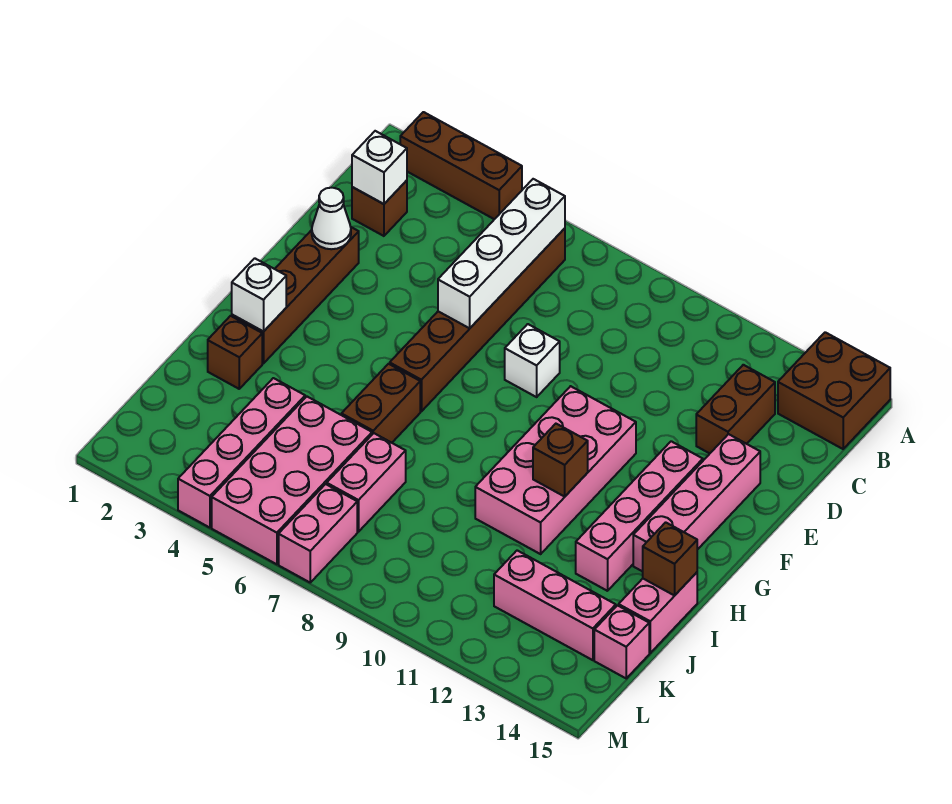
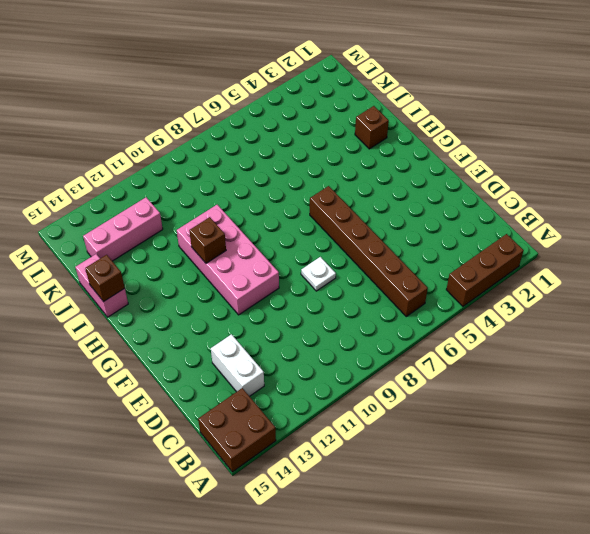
white 1x2 brick [211,334,264,396] -> brown 1x2 brick [696,365,775,453]
white 1x1 plate [301,257,336,291] -> white 1x1 brick [505,324,560,397]
none -> brown 1x1 brick [352,180,407,236]
none -> brown 1x4 brick [232,227,359,364]
none -> pink 1x4 brick [633,434,760,572]

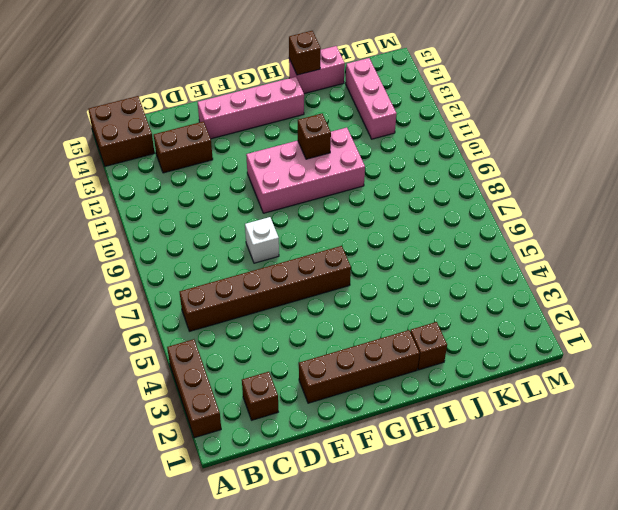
none -> pink 1x4 brick [576,441,703,591]
none -> brown 1x2 brick [341,364,420,443]
none -> pink 1x4 brick [178,378,305,528]

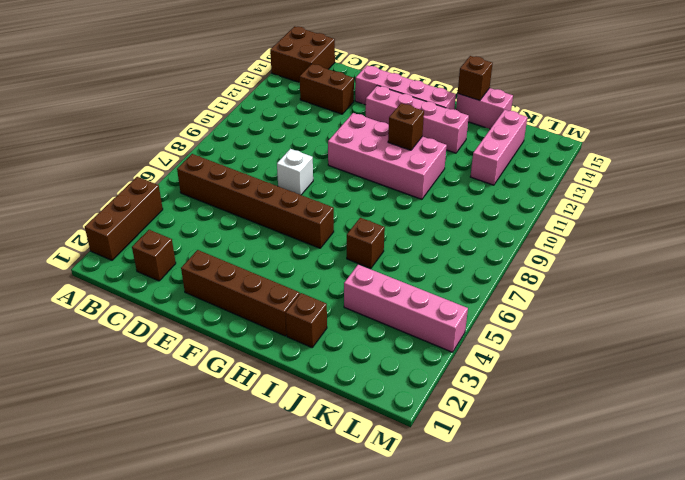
brown 1x1 brick [347,218,385,268] -> brown 1x2 brick [341,364,420,443]
none -> pink 2x4 brick [212,397,372,564]
none -> pink 1x2 brick [327,433,406,532]
none -> pink 1x1 brick [594,606,649,678]

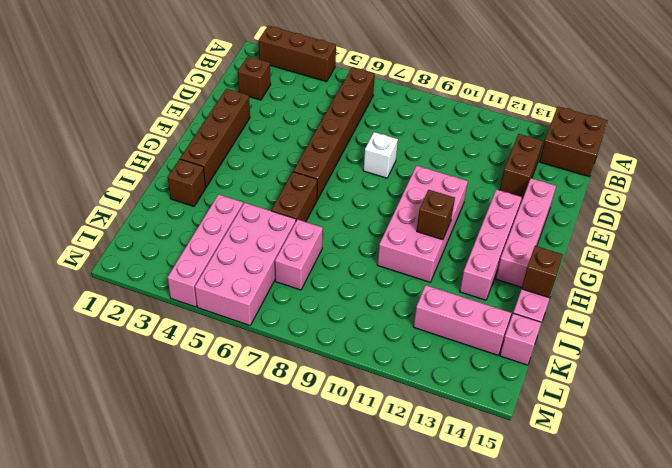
none -> pink 1x2 brick [279,484,357,582]
none -> white 1x4 brick [438,179,565,328]
none -> white 1x1 brick [352,131,407,204]

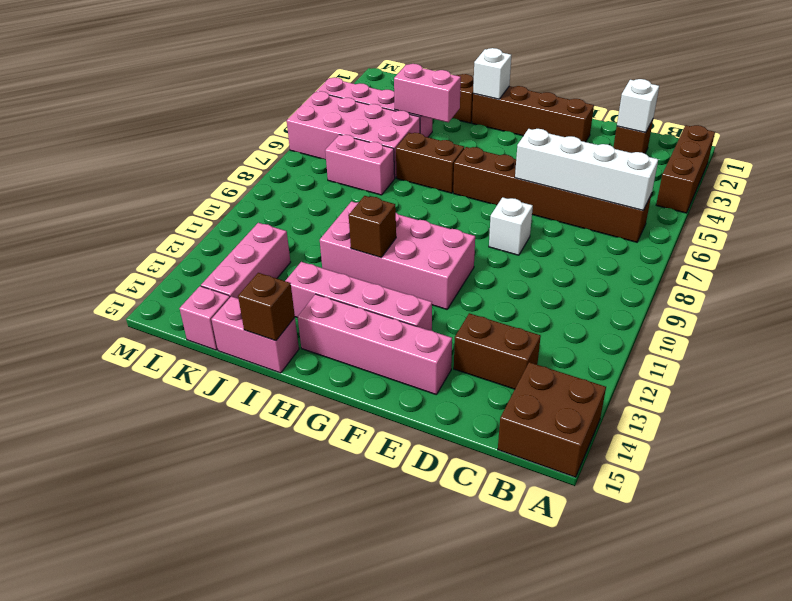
pink 1x2 brick [394,64,461,122] -> pink 1x2 brick moved to [279,484,357,582]
none -> white 1x1 cone [312,188,351,249]

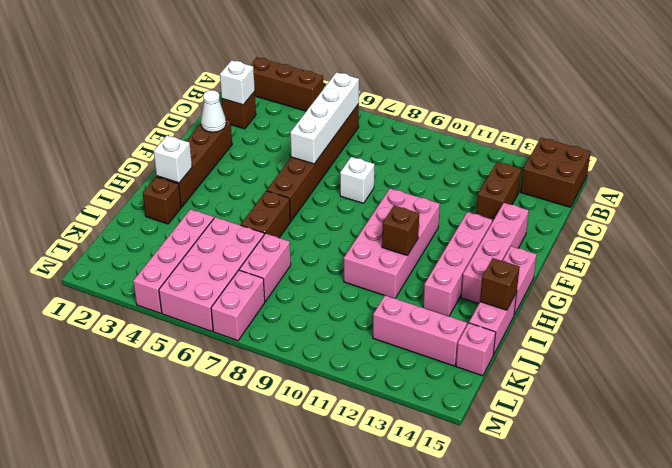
pink 1x2 brick [503,246,537,315] -> none

